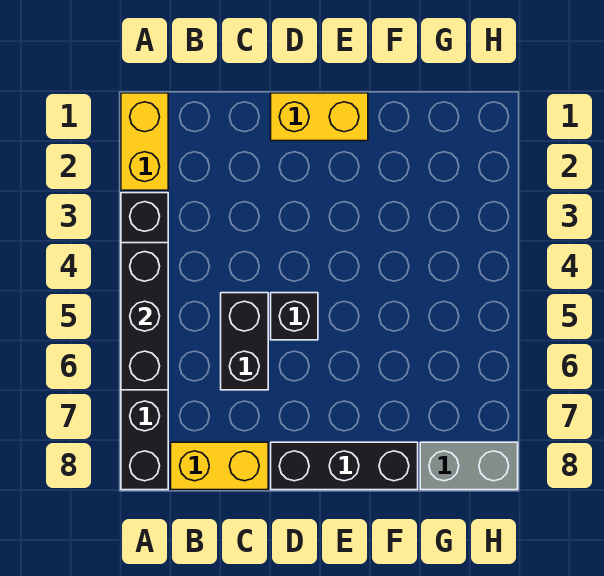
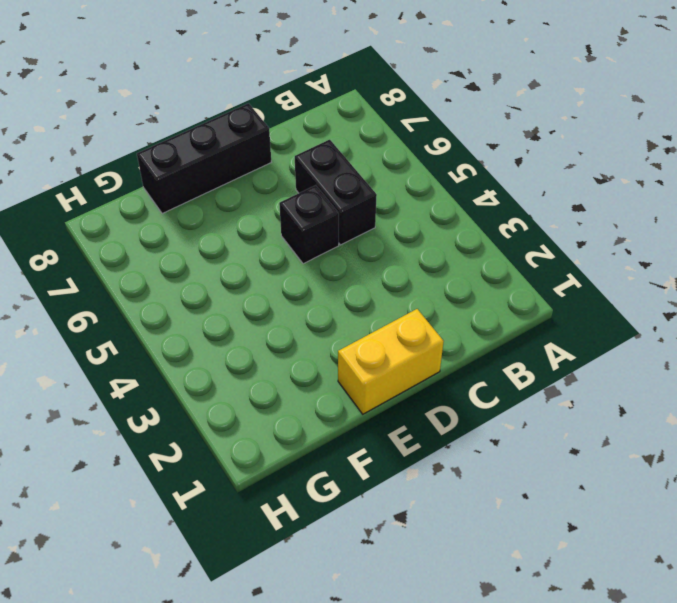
none -> yellow 1x2 brick [121,93,168,190]
none -> black 1x6 brick [121,193,168,490]

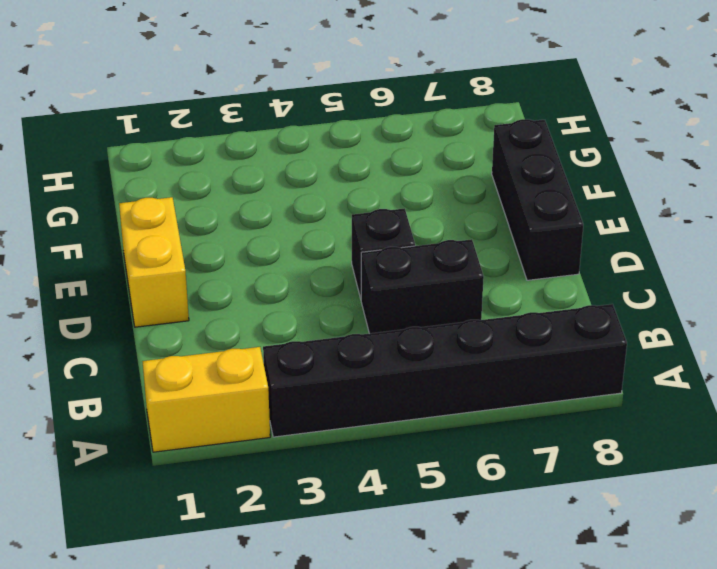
none -> yellow 1x2 brick [171,442,268,490]
none -> grey 1x2 brick [420,442,518,490]

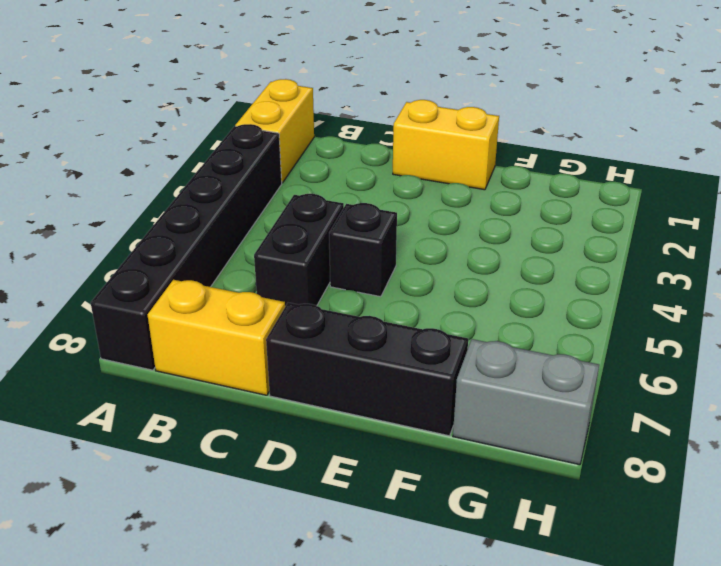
none -> black 1x3 brick [121,243,168,390]

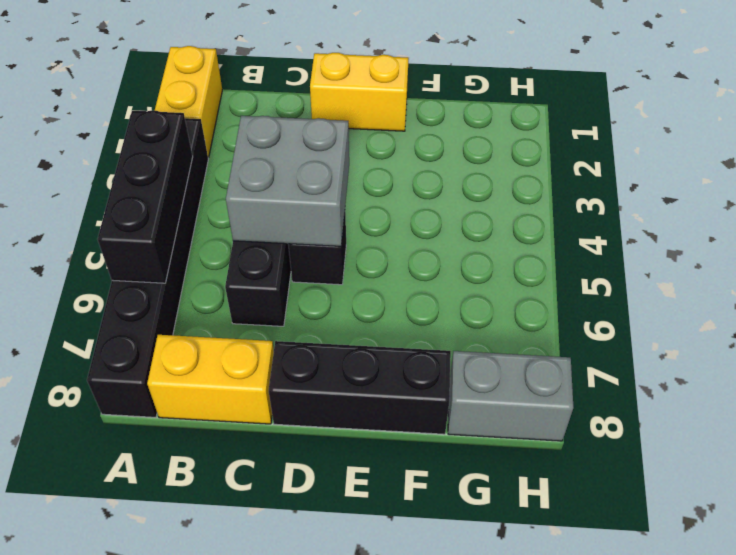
grey 2x2 brick [226,116,349,246] -> none

